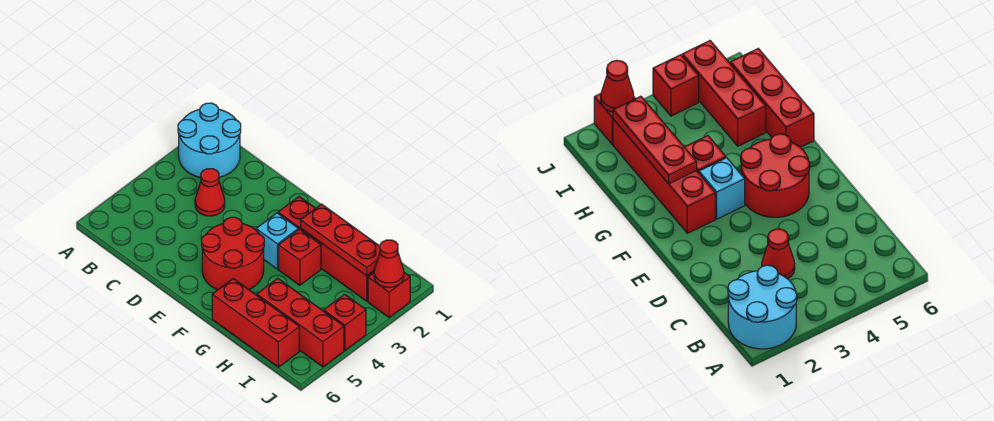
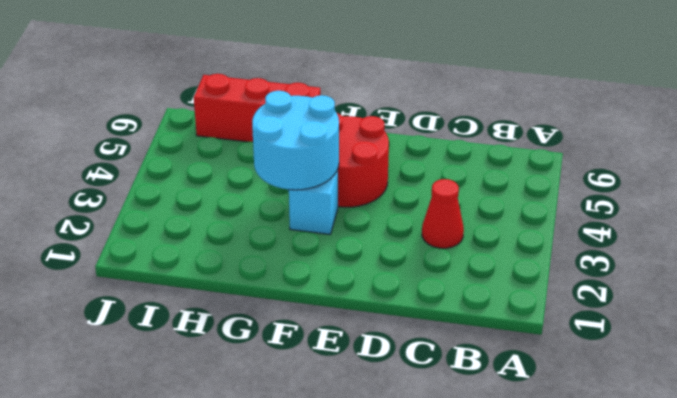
cyan 2x2 round brick [252,91,339,190] -> cyan 2x2 round brick moved to [178,103,241,178]
none -> red 1x4 brick [278,197,374,301]
none -> red 1x1 brick [278,229,321,285]
none -> red 1x3 brick [257,278,344,367]

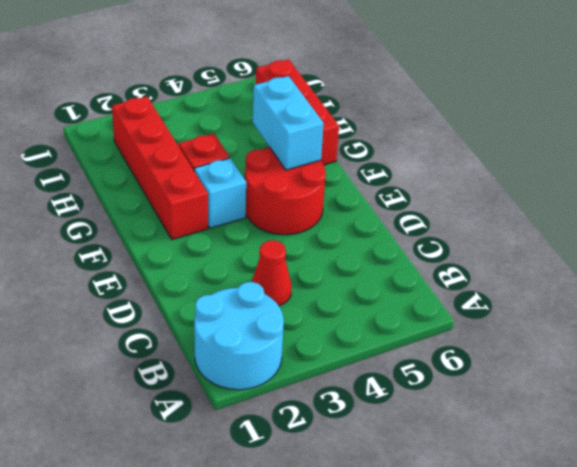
cyan 1x2 brick [253,76,324,170] -> none
none -> red 1x3 brick [257,278,344,367]
none -> red 1x1 brick [368,273,410,317]
none -> red 1x1 brick [324,294,366,350]

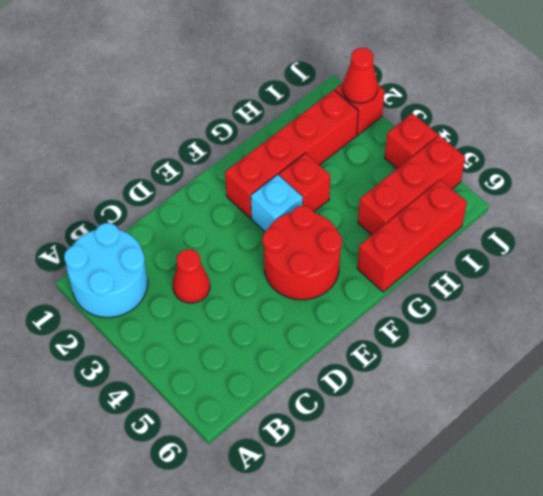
none -> red 1x3 plate [301,204,380,276]

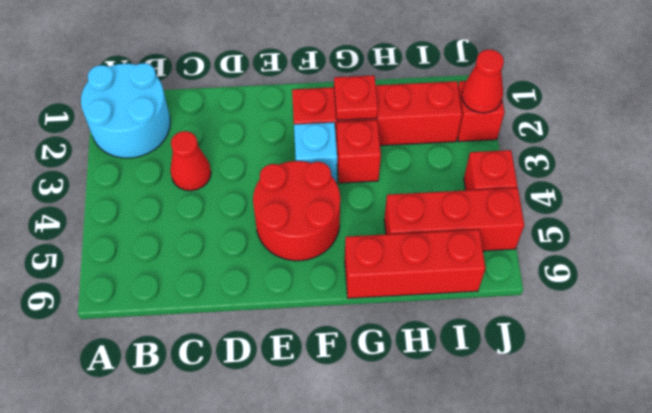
red 1x1 plate [334,75,378,120] -> red 1x3 plate [301,204,380,276]

